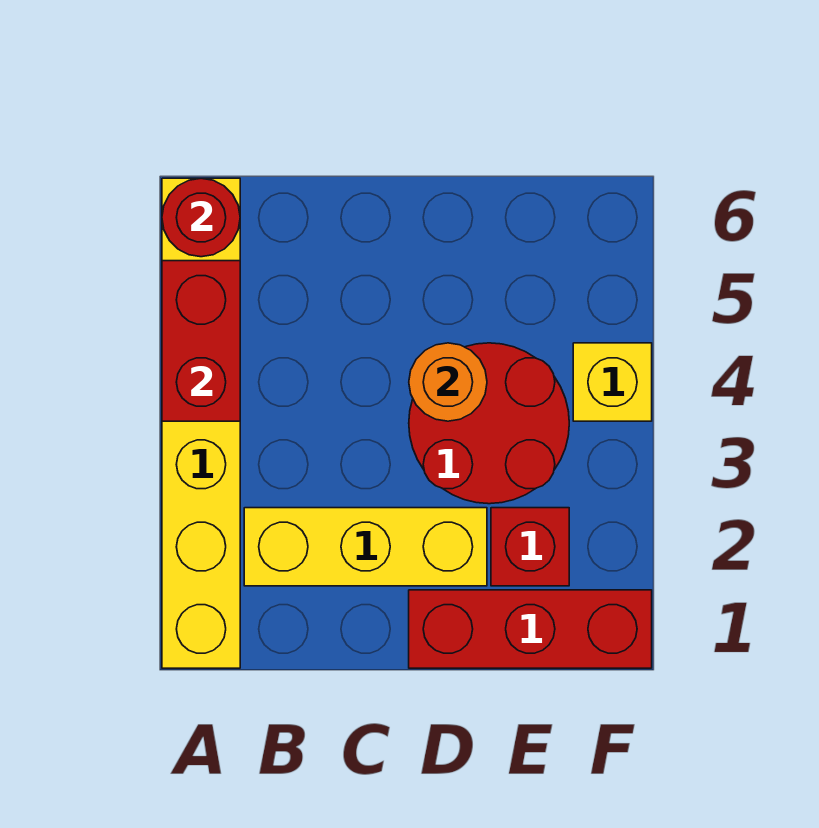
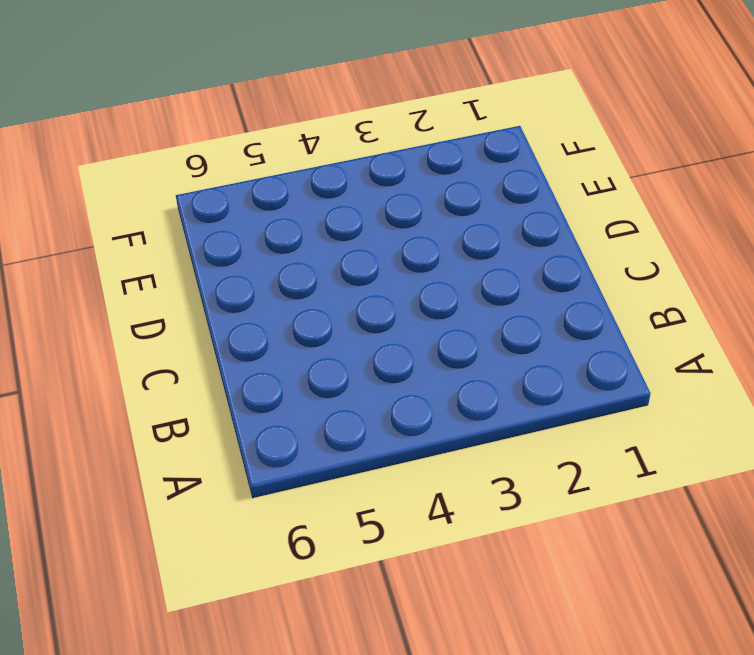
none -> yellow 1x6 brick [162,178,240,668]
none -> yellow 1x3 brick [244,508,487,586]

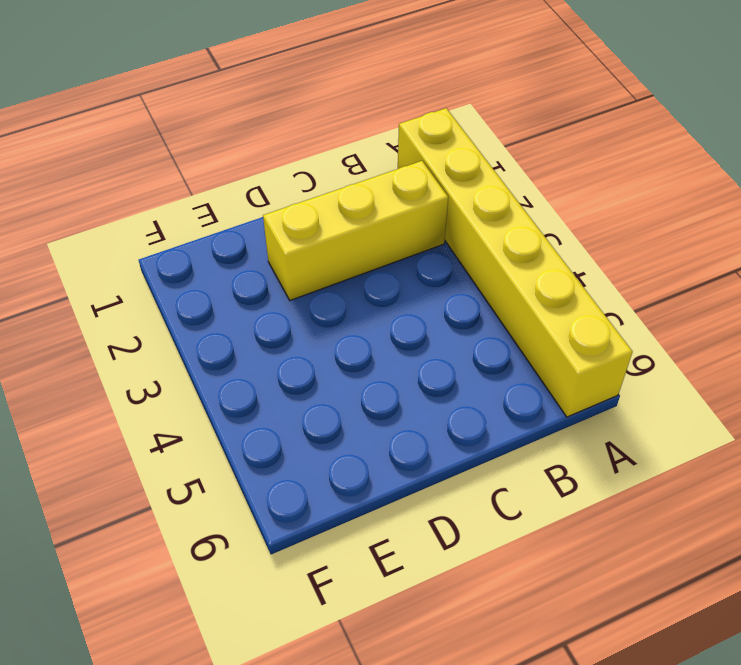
none -> red 1x3 brick [409,590,652,668]
none -> red 2x2 round brick [409,343,569,504]

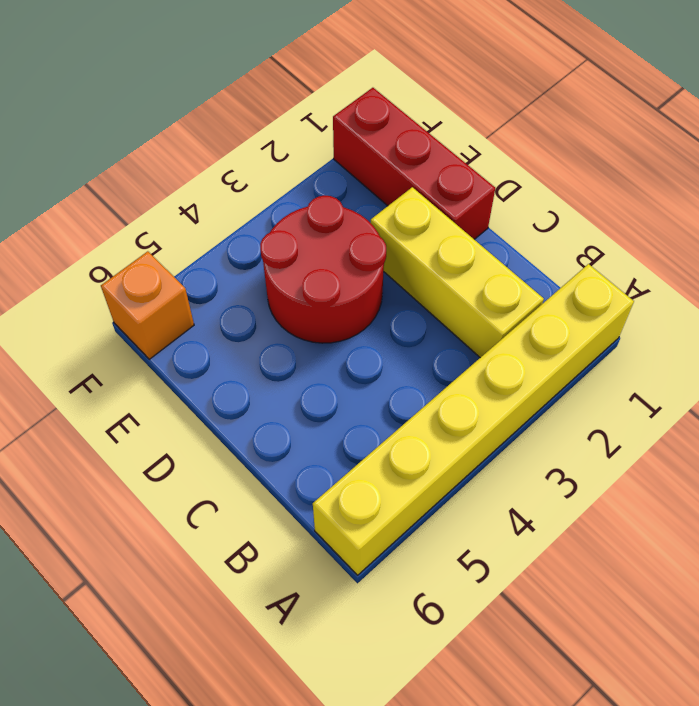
orange 1x1 brick [101,251,194,359] -> none
none -> red 1x1 brick [491,508,569,586]
none -> yellow 1x1 brick [573,343,652,421]

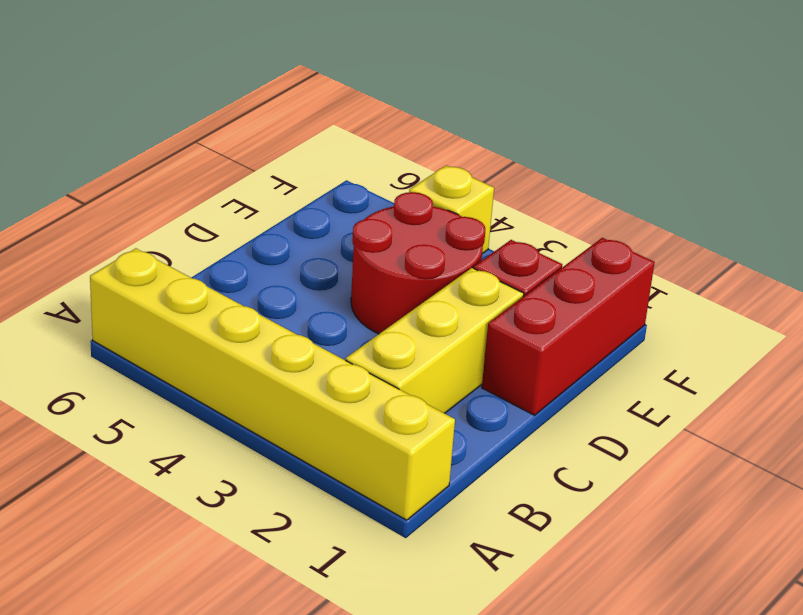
none -> red 1x2 brick [162,261,240,421]
none -> red 1x1 round brick [162,178,240,257]

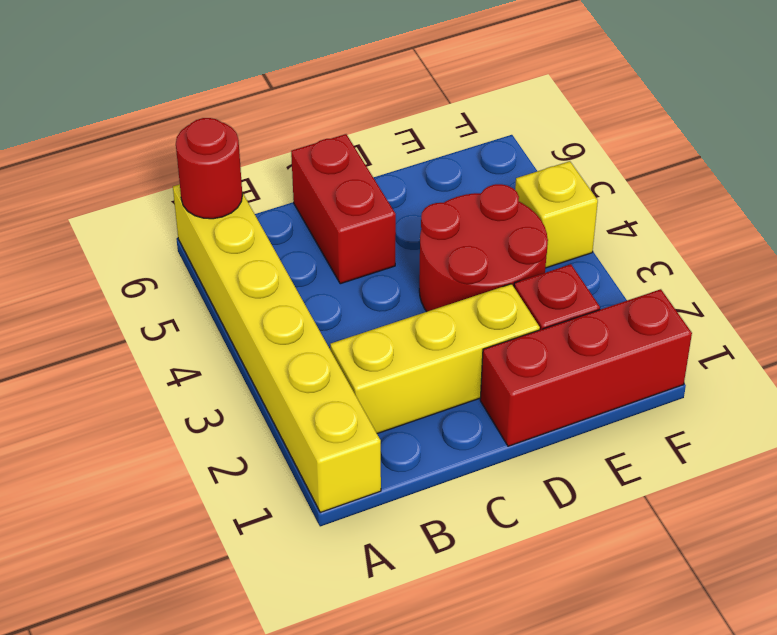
red 1x2 brick [291,134,396,284] -> red 1x2 brick moved to [162,261,240,421]
none -> orange 1x1 round brick [409,343,487,421]

